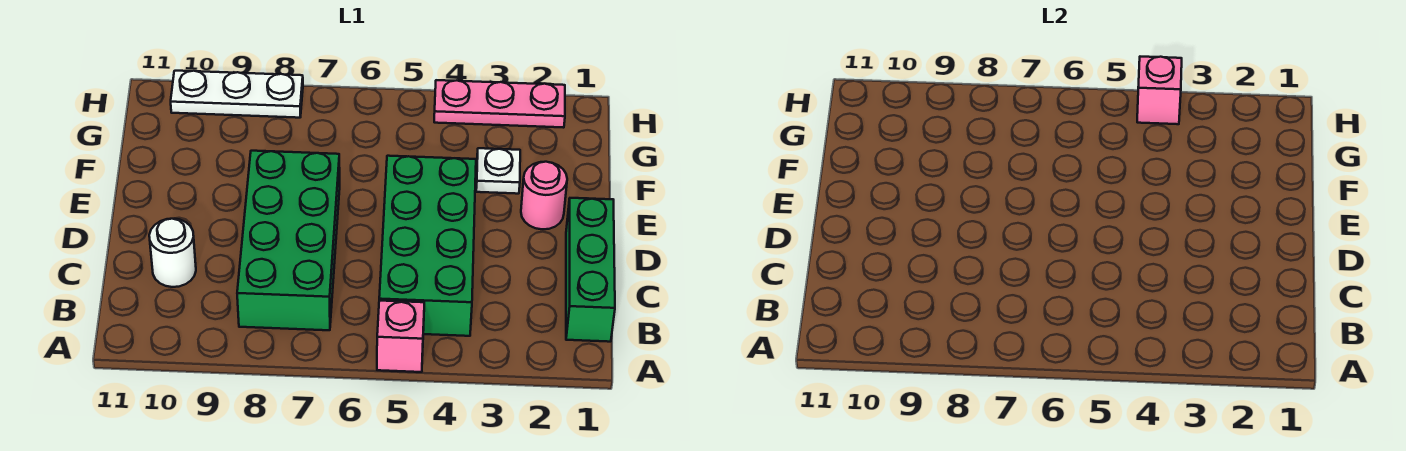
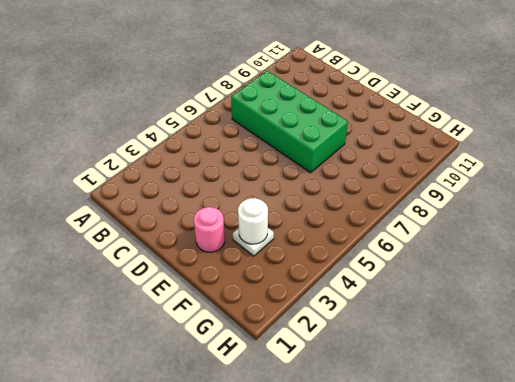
white 1x1 round brick [238,198,268,244] -> white 1x1 round brick moved to [149,219,196,287]
none -> pink 1x1 brick [377,301,424,372]
none -> green 1x3 brick [566,198,615,342]

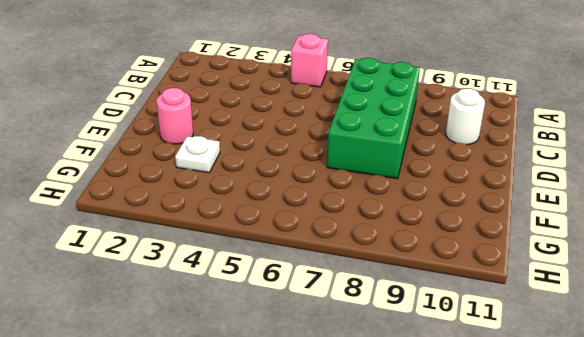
none -> green 1x3 brick [566,198,615,342]
none -> green 2x4 brick [379,156,476,336]

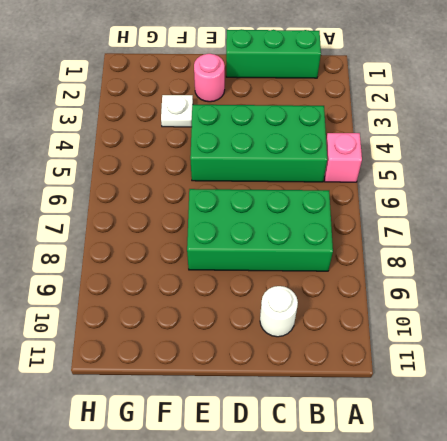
none -> pink 1x3 plate [434,80,565,128]
none -> white 1x3 plate [171,71,303,118]

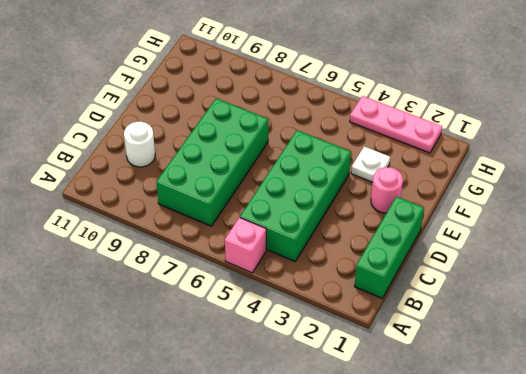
none -> white 1x3 plate [171,71,303,118]
none -> pink 1x1 brick [1137,57,1182,124]

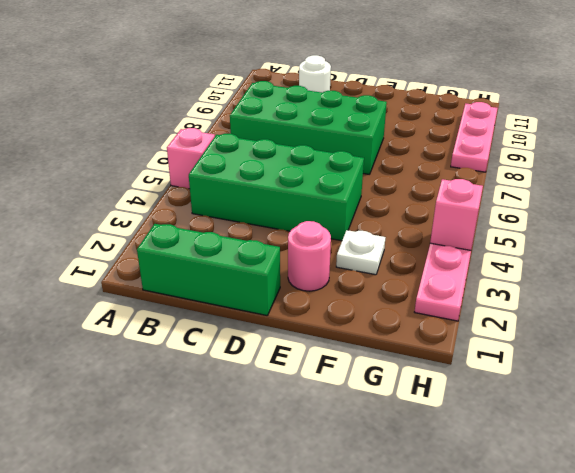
pink 1x3 plate [451,102,498,172] -> white 1x3 plate [171,71,303,118]

